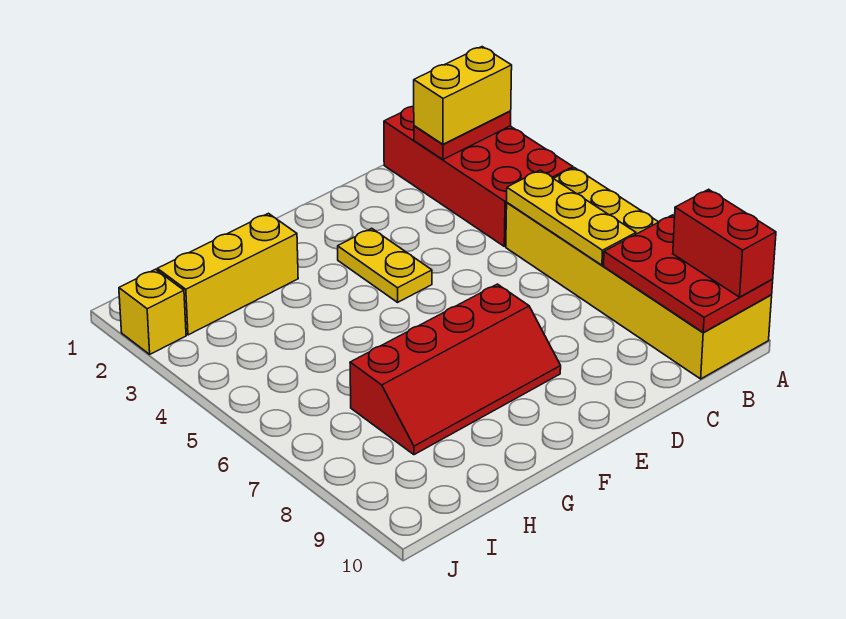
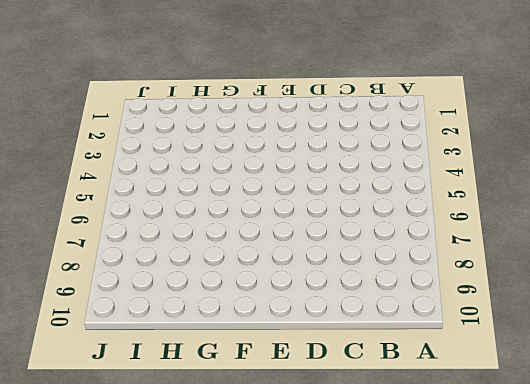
none -> red 2x4 brick [384,107,573,246]
none -> yellow 2x6 brick [506,168,772,379]

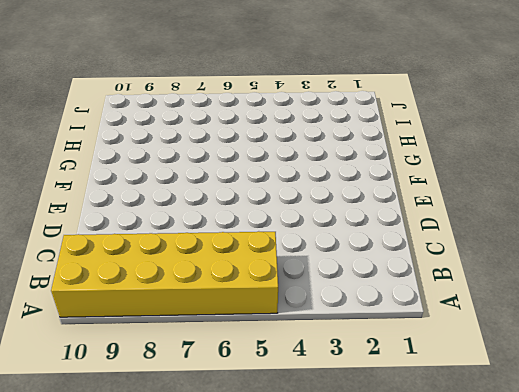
none -> red 2x4 brick [384,107,573,246]
none -> yellow 1x2 plate [338,228,432,302]

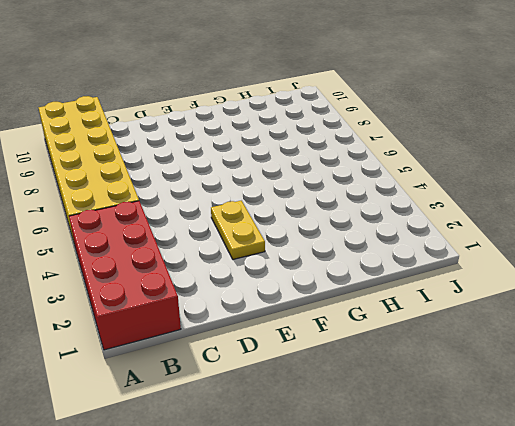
none -> red 2x4 slope [350,284,561,455]
none -> yellow 1x3 brick [157,213,298,335]

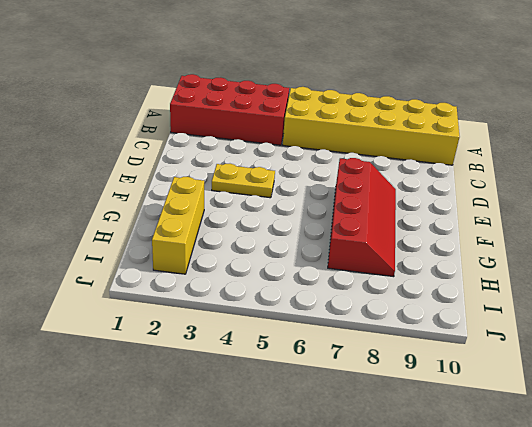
none -> yellow 1x1 brick [119,269,186,354]
none -> red 1x2 plate [414,111,511,160]

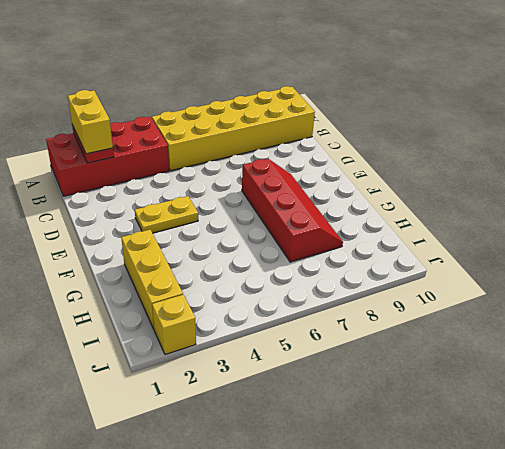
none -> red 2x3 plate [604,215,773,332]
none -> yellow 1x3 plate [507,170,636,265]

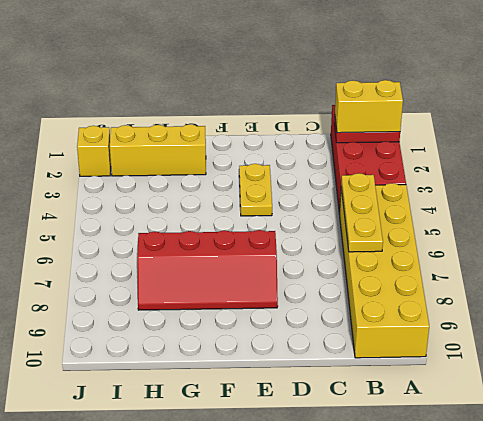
none -> red 2x3 plate [604,215,773,332]
none -> red 1x2 brick [673,189,776,297]

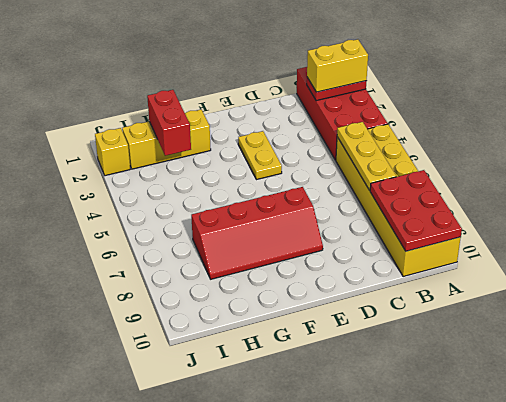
red 1x2 brick [147,90,191,156] -> red 1x2 brick moved to [673,189,776,297]

